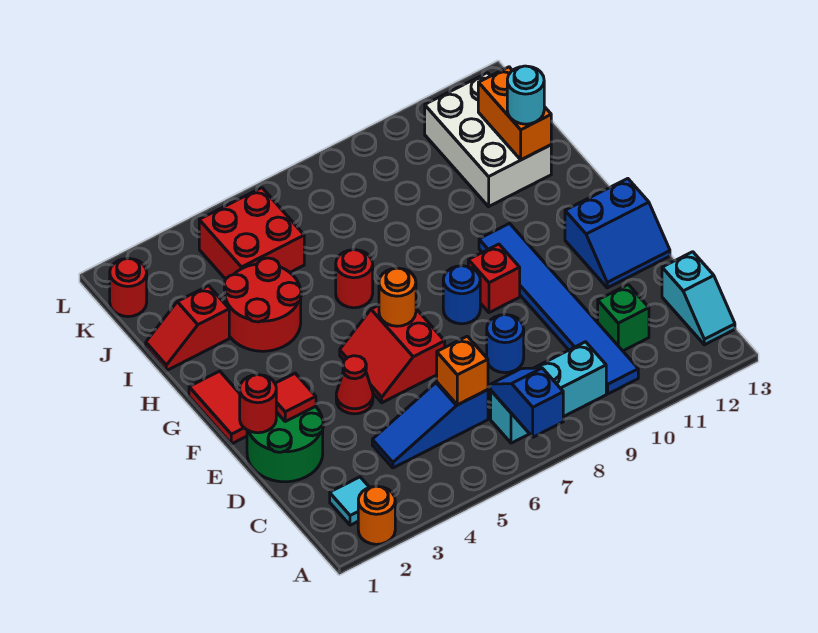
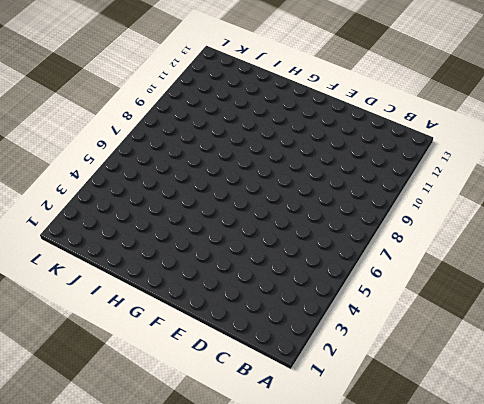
none -> orange 1x1 round brick [358,486,395,544]
none -> cyan 1x1 tile [330,477,370,525]
none -> cyan 1x3 brick [491,342,606,443]

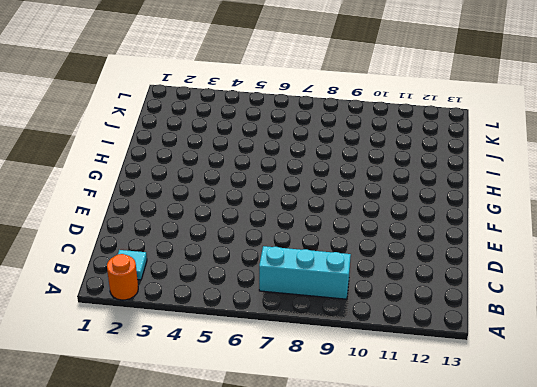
none -> blue 1x6 tile [479,224,638,394]
none -> cyan 1x2 slope [662,252,735,345]
none -> blue 1x3 slope [372,382,488,468]

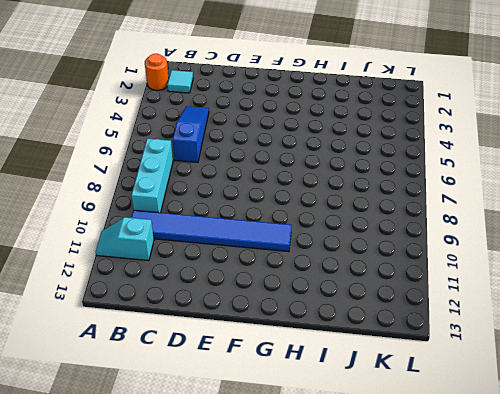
cyan 1x2 slope [96,217,154,261] -> cyan 1x2 slope moved to [662,252,735,345]
none -> green 1x1 brick [598,285,649,351]
none -> green 2x2 round brick [247,406,323,482]
none -> blue 1x1 round brick [487,314,524,373]

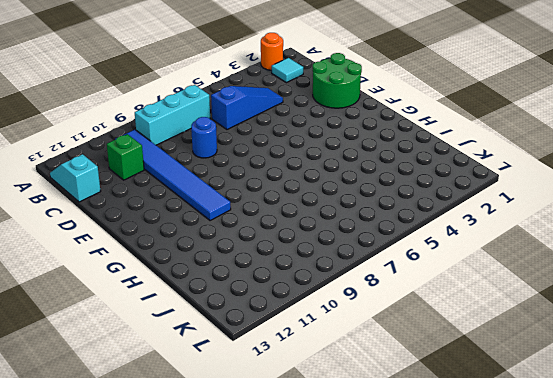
none -> red 1x1 cone [336,356,373,414]
none -> red 2x2 slope [340,305,445,403]
none -> blue 2x2 slope [565,179,670,288]

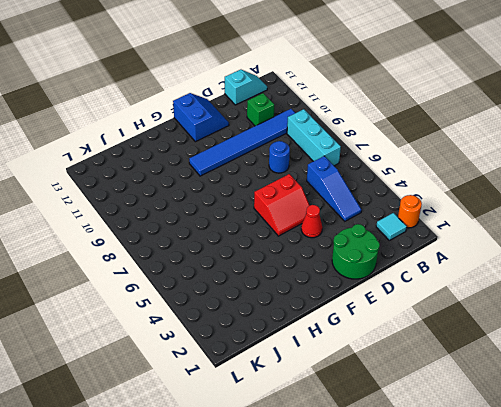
none -> red 1x2 tile [189,371,247,444]
none -> blue 1x1 round brick [443,266,480,324]
none -> red 1x1 brick [468,244,520,313]

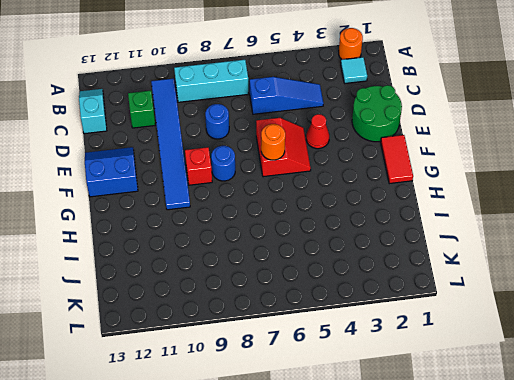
none -> red 2x2 round brick [224,258,301,351]
none -> red 1x1 round brick [336,250,373,308]
none -> red 1x2 slope [146,286,229,371]

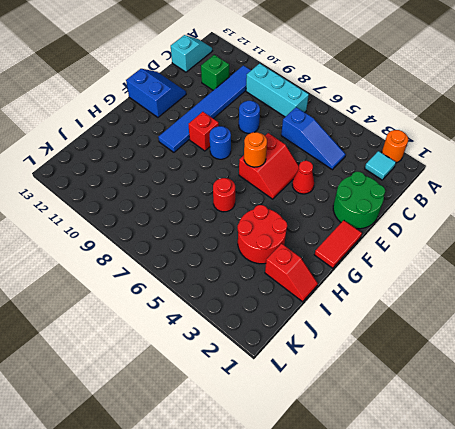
none -> white 2x3 brick [425,73,551,206]
none -> red 2x2 brick [199,188,304,279]
none -> red 1x1 round brick [110,258,147,317]

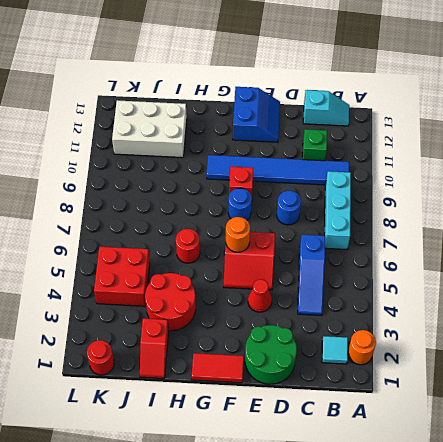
none -> blue 1x2 slope [491,368,563,437]
none -> orange 1x1 brick [437,336,488,405]
none -> red 1x1 round brick [240,375,276,433]

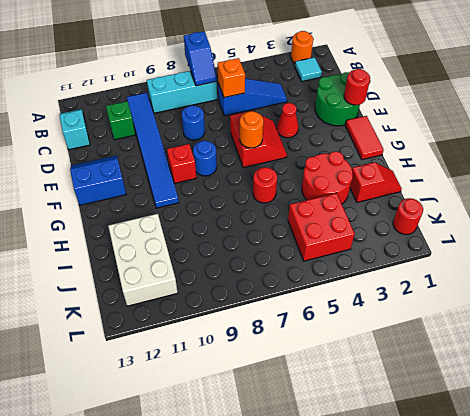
none -> red 1x1 tile [275,373,316,421]
none -> orange 1x2 brick [478,67,551,160]
none -> cyan 1x1 round brick [507,66,544,124]

